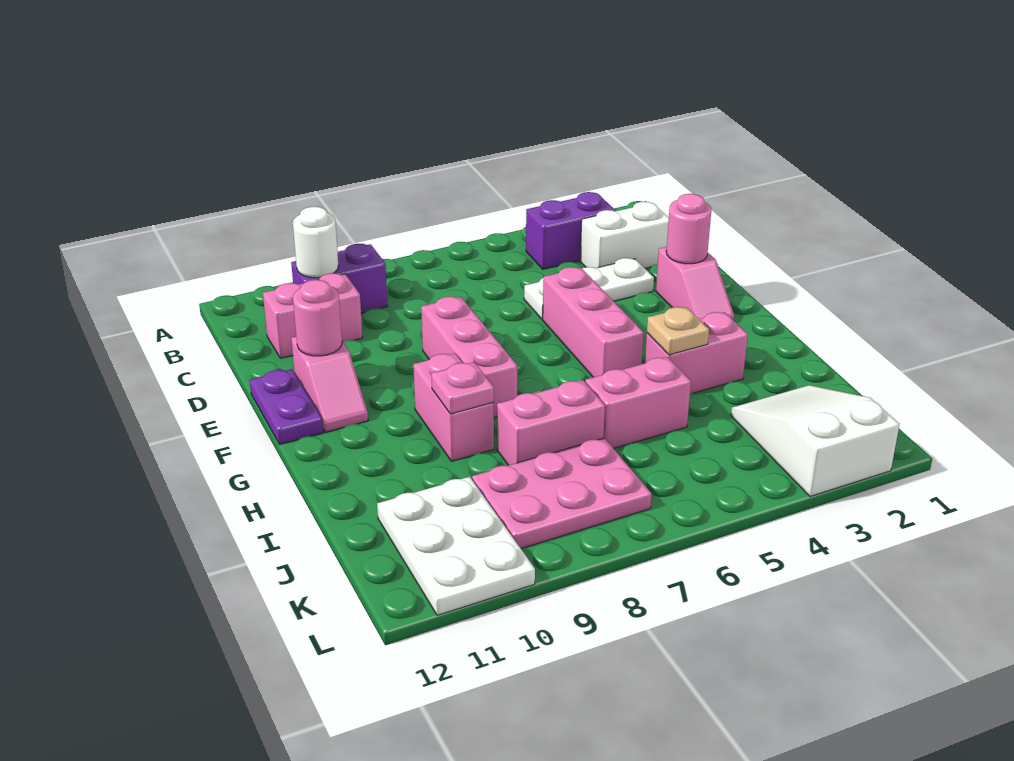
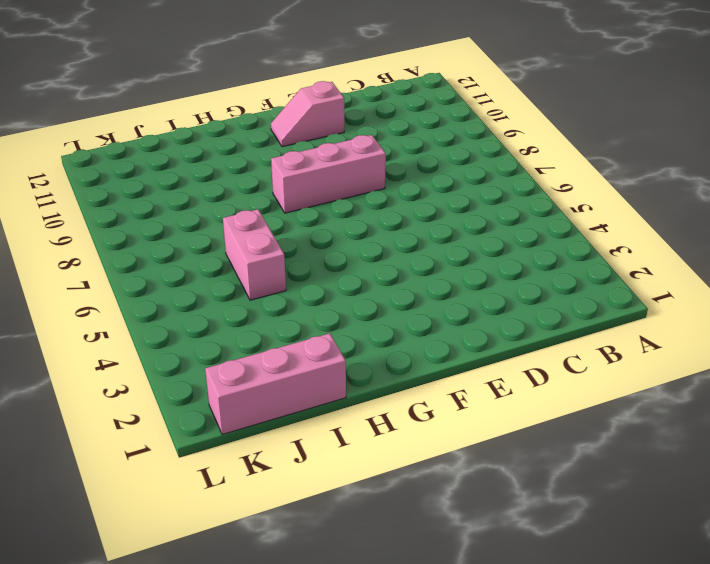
pink 1x3 brick [205,333,346,435] -> pink 1x3 brick moved to [543,267,644,377]
none -> purple 1x2 brick [526,192,615,269]
none -> purple 1x2 brick [291,244,388,313]
none -> white 1x2 brick [580,202,669,268]

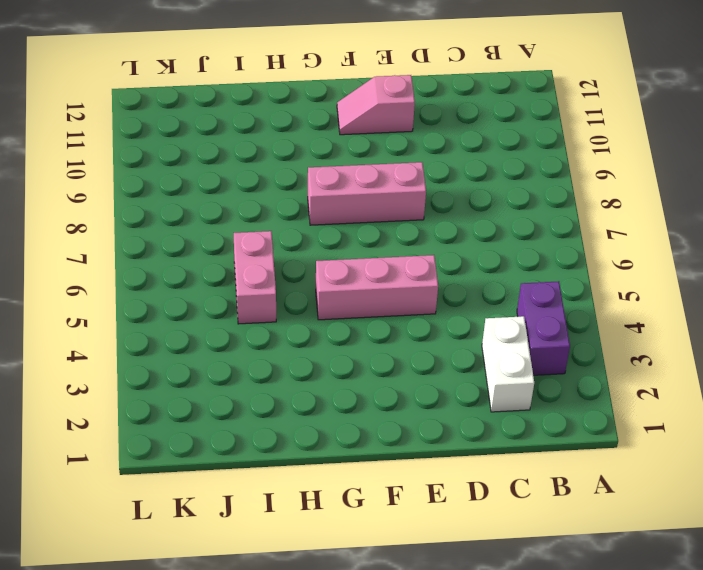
none -> purple 1x2 brick [291,244,388,313]
none -> pink 1x2 brick [263,273,363,358]
none -> white 1x3 plate [524,258,654,319]

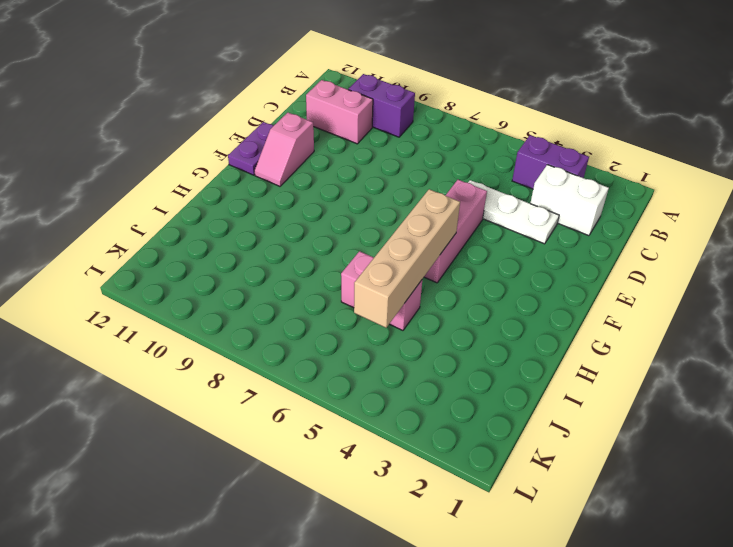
tan 1x4 brick [354,189,460,328] -> none
none -> pink 1x2 slope [656,247,734,321]
none -> pink 1x3 brick [421,297,517,417]
none -> pink 1x2 brick [413,353,494,461]

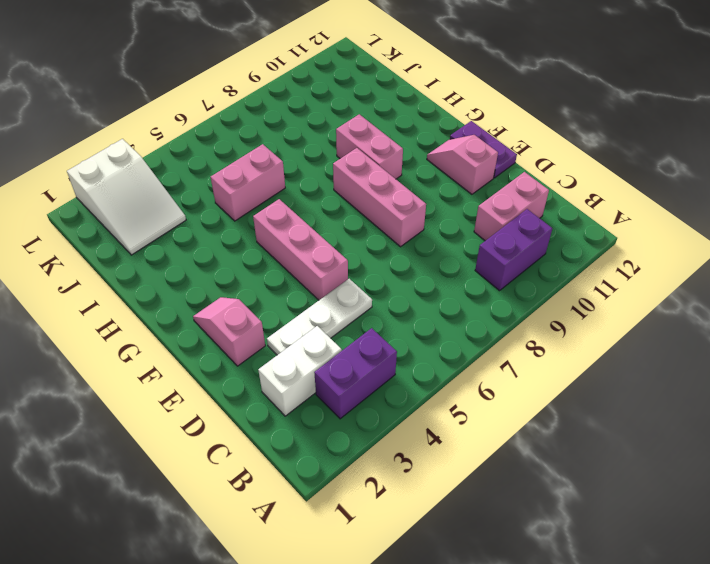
none -> pink 1x2 brick [645,312,748,394]
none -> pink 1x2 brick [497,380,605,465]
none -> pink 2x3 plate [472,438,652,548]

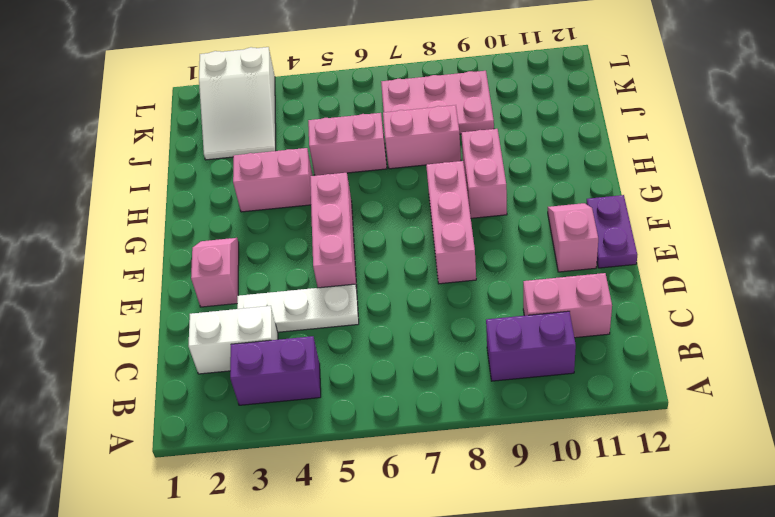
none -> white 2x3 plate [377,477,535,615]
none -> white 1x1 round brick [293,207,338,278]
none -> pink 1x1 round brick [666,194,711,264]

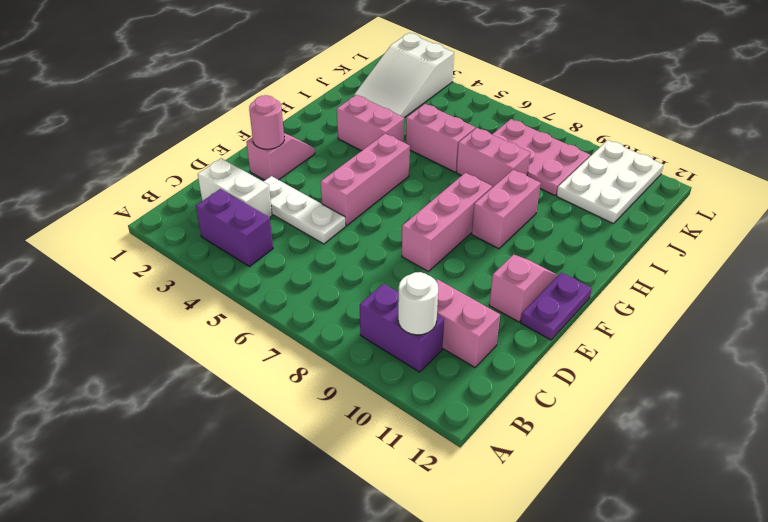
none -> pink 1x1 round brick [293,280,342,356]
none -> tan 1x1 plate [647,307,709,355]
none -> pink 1x1 plate [431,362,494,414]

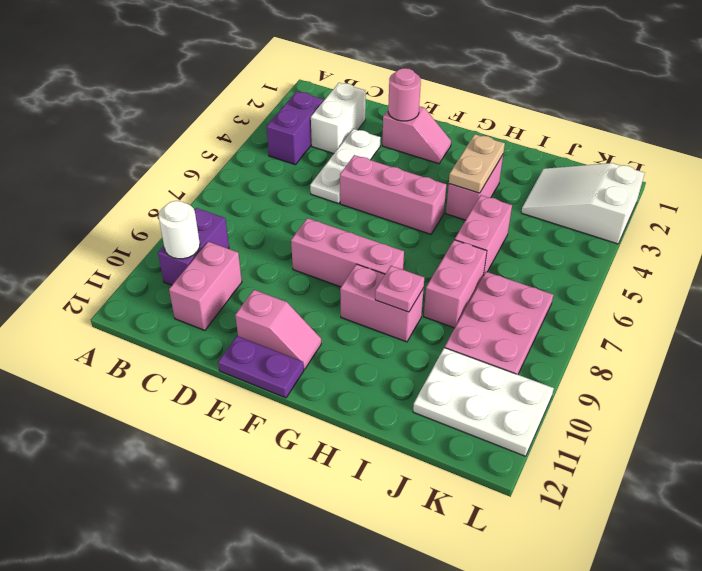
tan 1x2 plate [449,134,505,193] -> tan 1x1 plate [647,307,709,355]
none -> pink 1x1 round brick [293,280,342,356]

